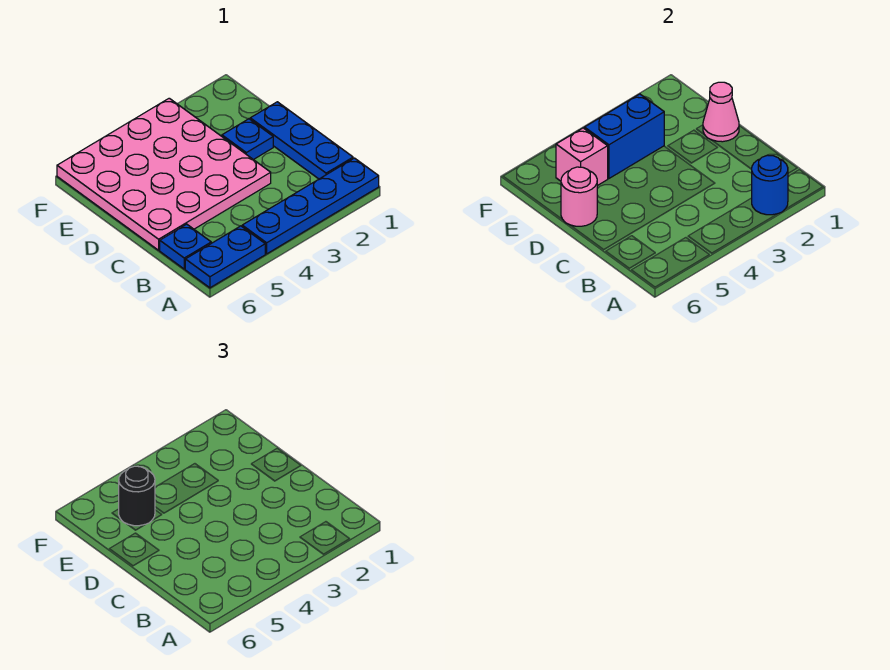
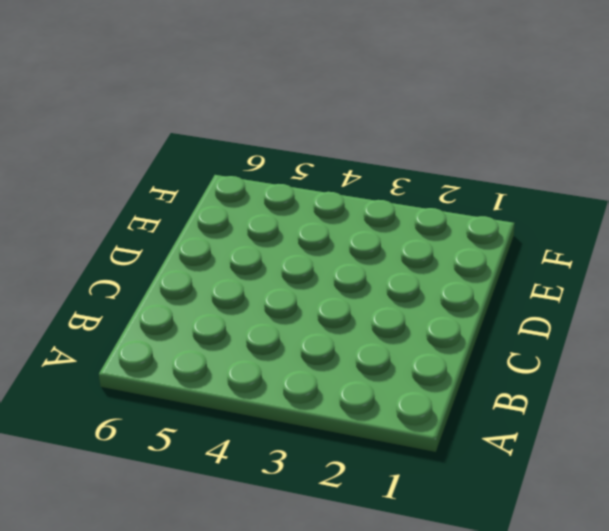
none -> blue 1x4 plate [242,158,379,254]
none -> blue 1x2 plate [185,226,265,288]
none -> blue 1x3 plate [250,102,353,179]

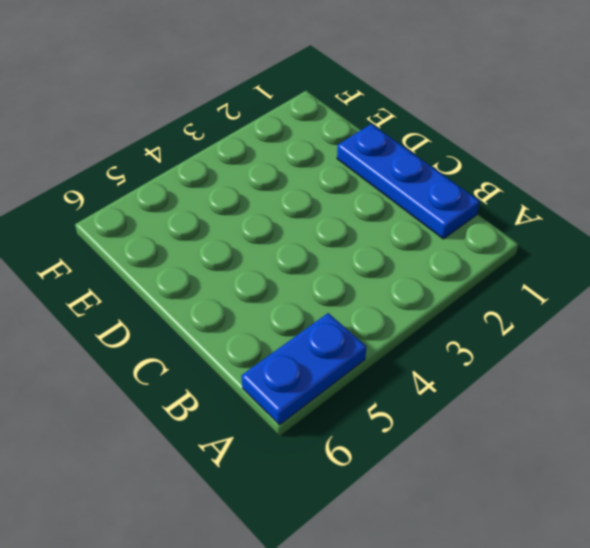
none -> blue 1x4 plate [242,158,379,254]
none -> blue 1x1 plate [160,224,211,269]
none -> pink 4x4 plate [57,98,271,250]

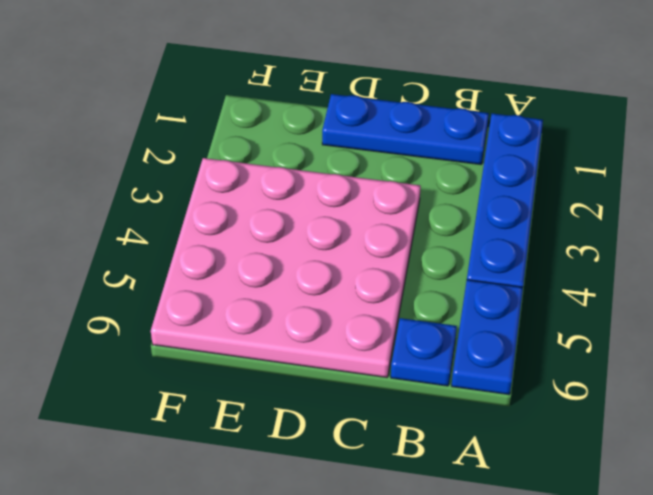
none -> blue 1x1 plate [222,119,273,160]
none -> blue 1x1 round brick [752,155,788,215]
none -> pink 1x1 cone [703,82,739,142]

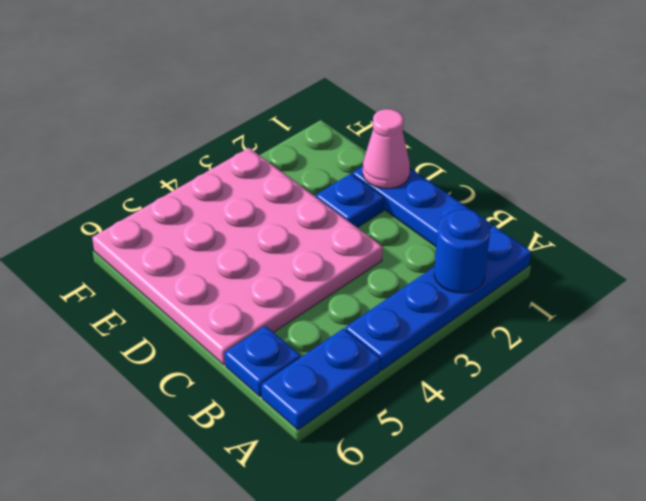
none -> pink 1x1 round brick [561,167,597,226]
none -> blue 1x2 brick [584,94,664,178]
none -> pink 1x1 brick [556,128,608,186]

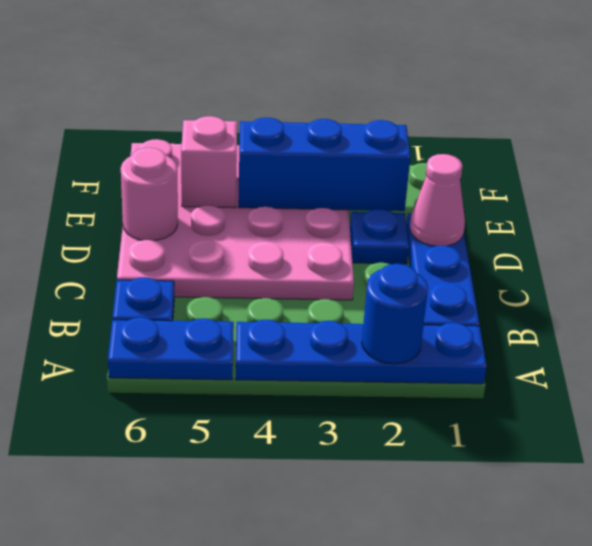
blue 1x3 brick [238,118,411,211] -> blue 1x2 brick [584,94,664,178]
none -> black 1x1 round brick [119,466,155,526]

